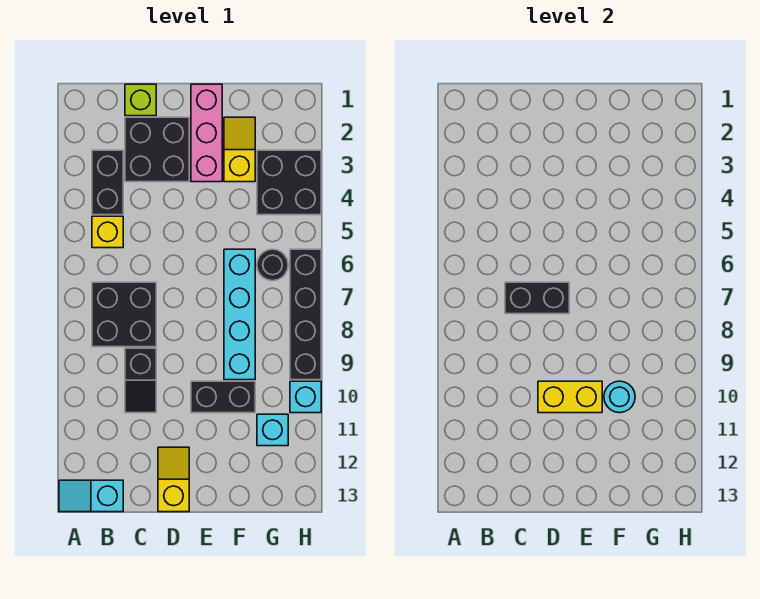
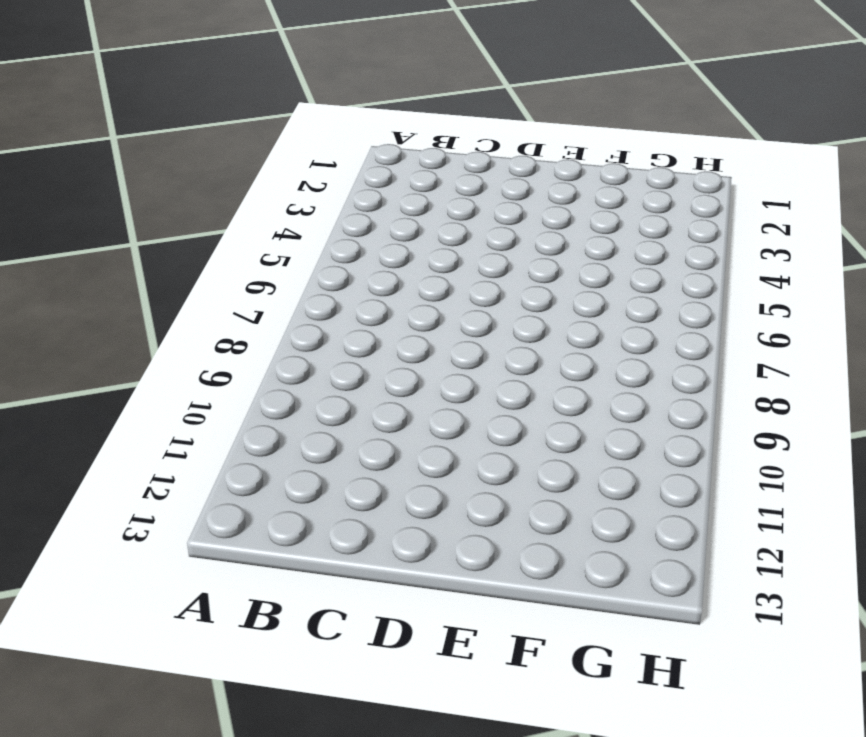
none -> cyan 1x2 slope [59,480,123,512]
none -> black 1x2 brick [92,150,123,215]
none -> yellow 1x1 brick [92,216,123,248]

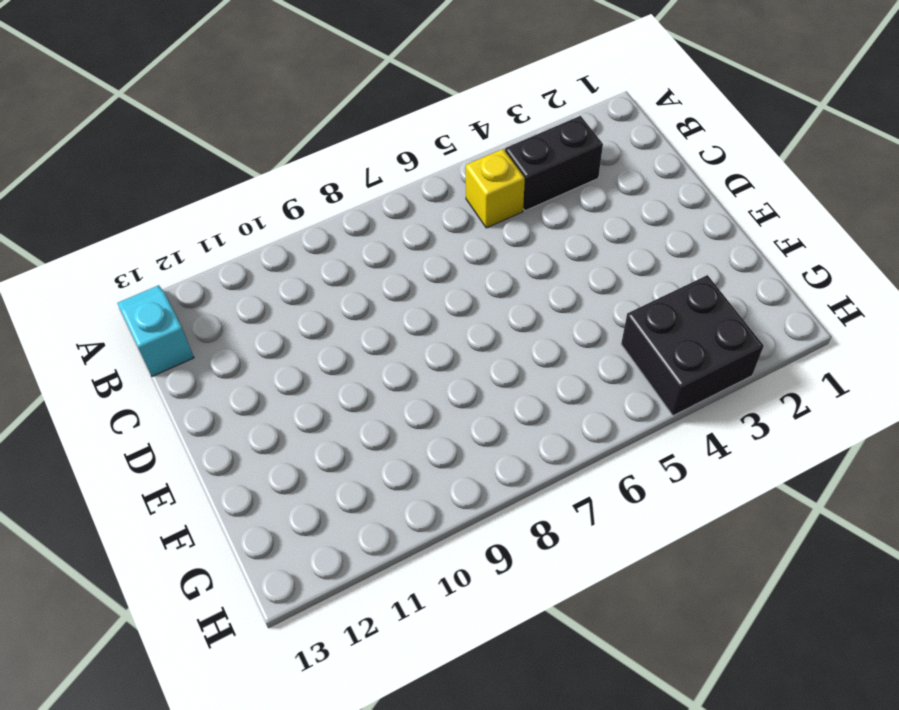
none -> black 2x2 brick [92,282,156,347]
none -> lime 1x1 brick [125,84,156,116]
none -> black 2x2 brick [125,117,189,182]

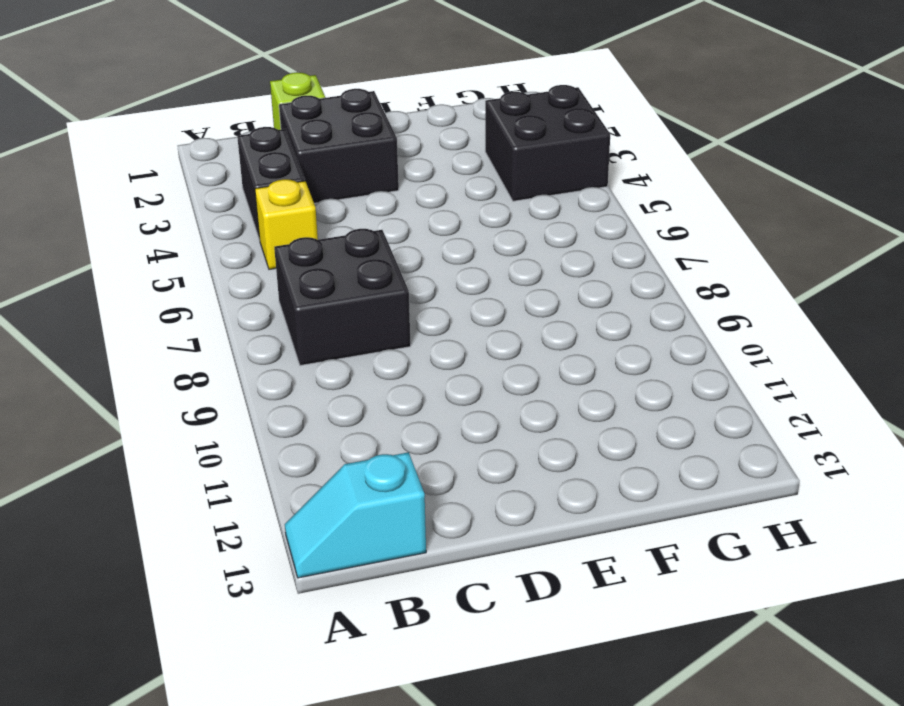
none -> black 1x2 slope [125,348,156,413]
none -> yellow 1x2 slope [158,447,189,512]
none -> pink 1x3 brick [191,84,222,182]

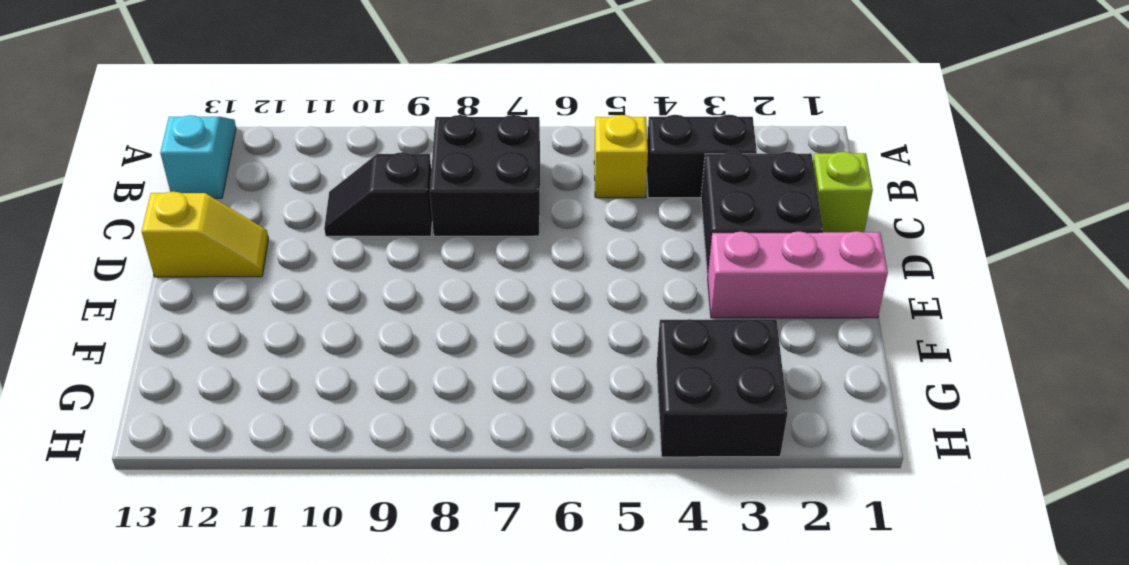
none -> black 1x2 brick [191,381,255,413]
none -> yellow 1x2 slope [224,117,255,182]
none -> cyan 1x4 brick [224,249,255,380]

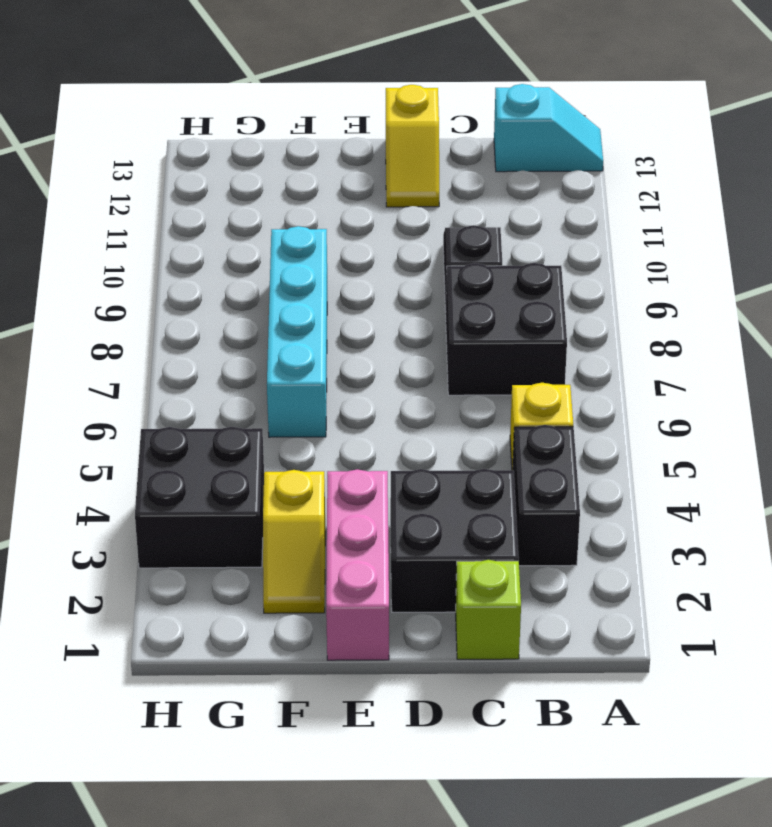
none -> black 1x2 brick [191,381,255,413]
none -> black 1x1 round brick [257,249,288,281]
none -> cyan 1x1 brick [257,414,288,446]

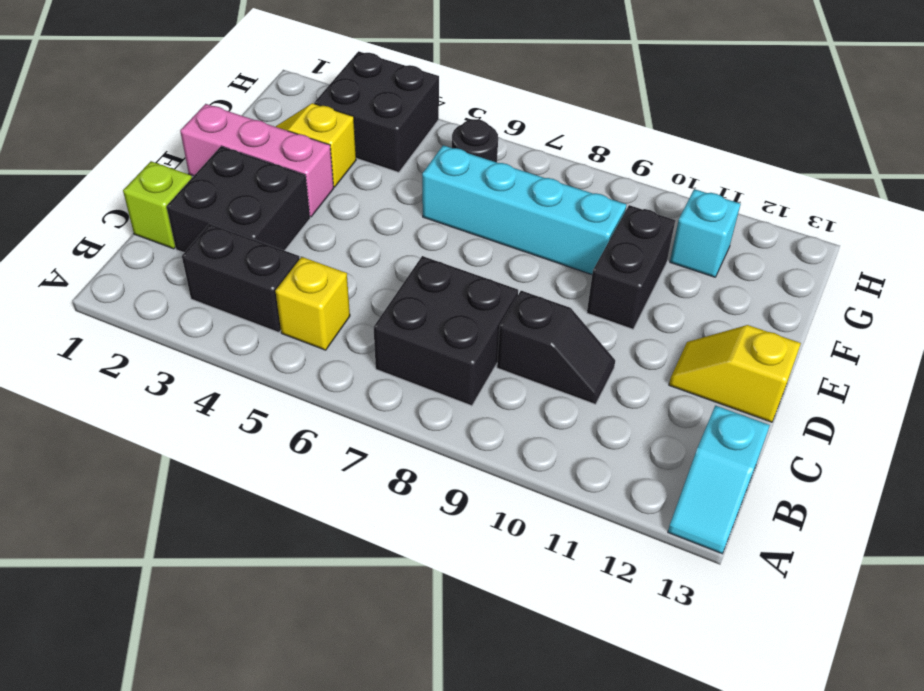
none -> black 1x4 brick [290,249,321,380]
none -> cyan 1x1 brick [290,381,321,413]
none -> black 1x2 brick [505,282,569,314]

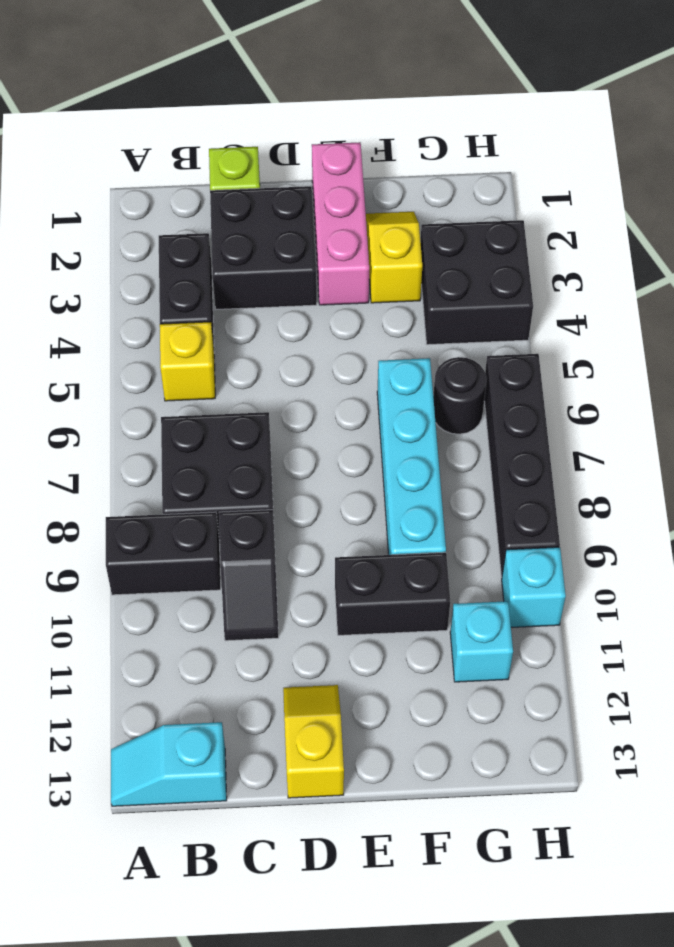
black 1x2 brick [106,512,221,595] -> black 1x2 brick moved to [505,282,569,314]
none -> yellow 1x2 brick [538,381,602,413]
none -> cyan 1x1 round brick [604,381,635,413]

